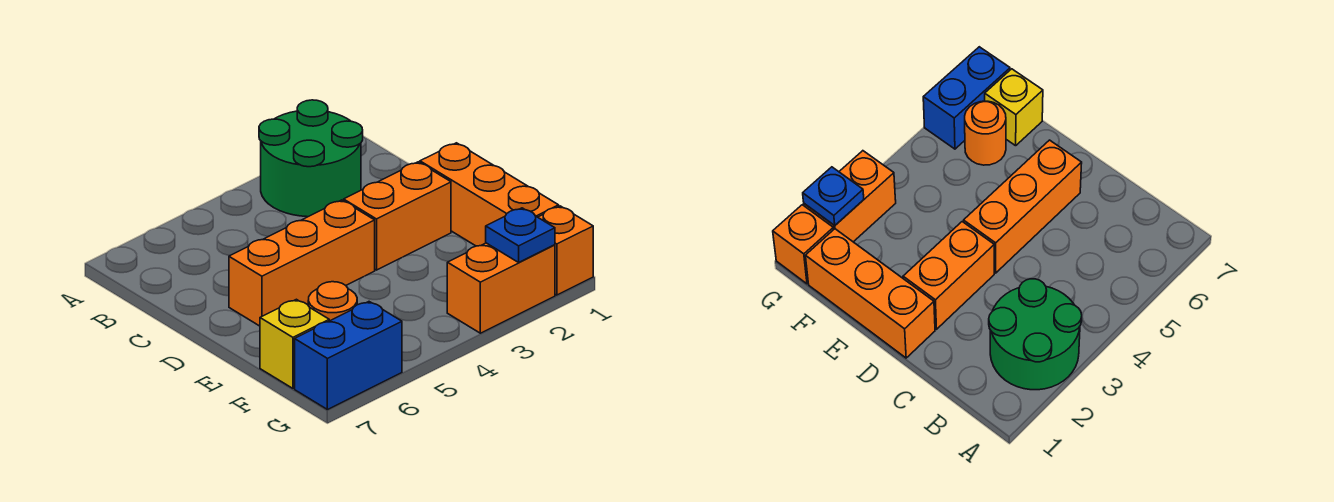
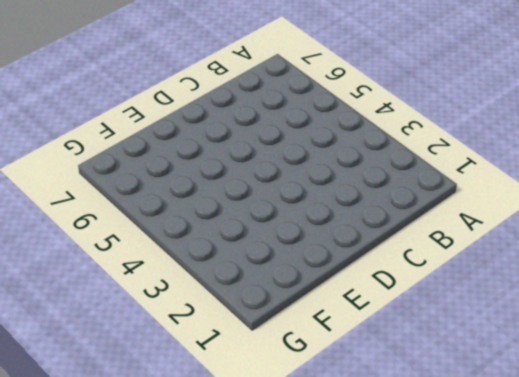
none -> green 2x2 round brick [259,100,363,217]
none -> orange 1x3 brick [420,143,559,246]

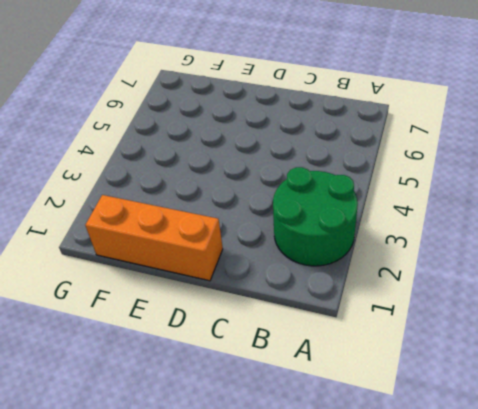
none -> orange 1x2 brick [344,162,451,270]
none -> orange 1x3 brick [229,200,375,326]

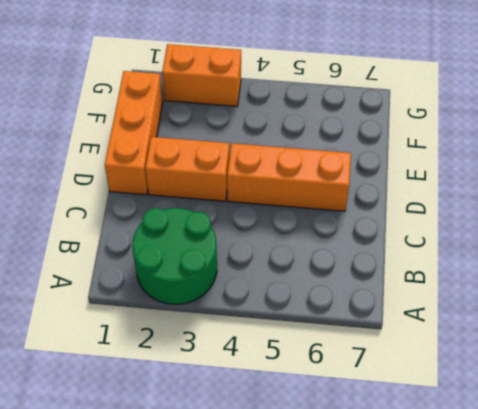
none -> orange 1x1 round brick [308,282,357,321]
none -> yellow 1x1 brick [260,299,329,388]

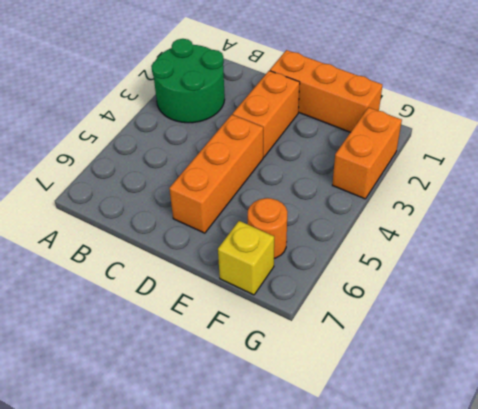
none -> orange 1x1 brick [538,206,593,295]
none -> blue 1x2 brick [295,302,402,410]

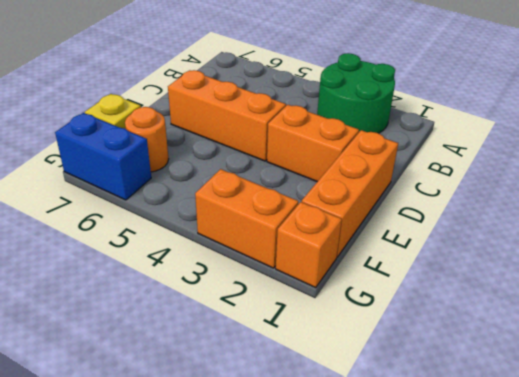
none -> blue 1x1 plate [486,208,555,262]

